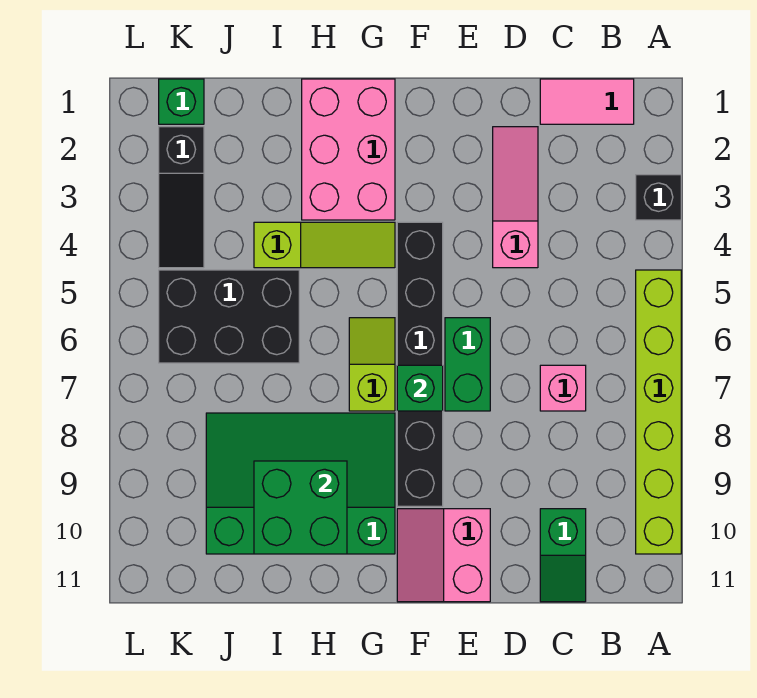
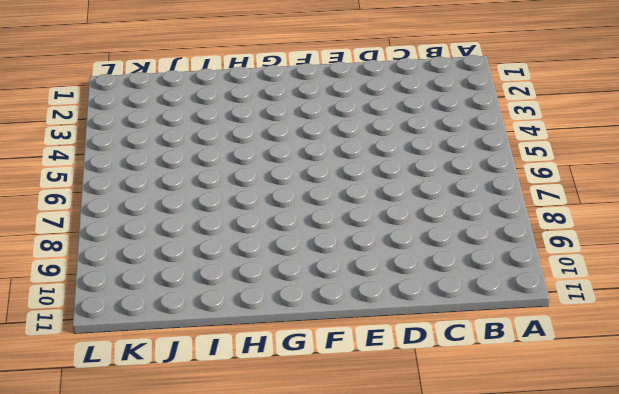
none -> black 1x1 brick [636,175,681,220]
none -> lime 1x6 brick [636,270,681,554]
none -> pink 1x2 tile [540,79,634,124]

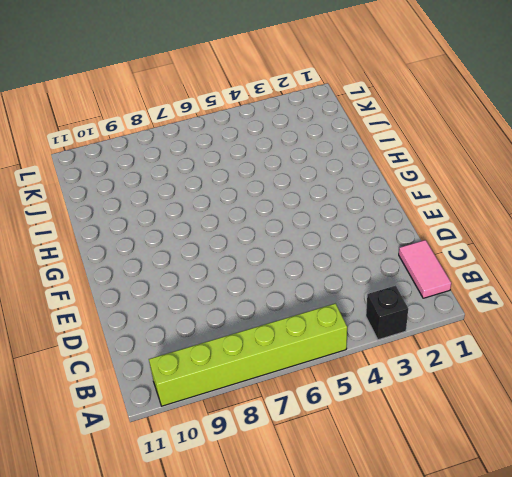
none -> pink 1x1 brick [540,365,586,411]
none -> green 1x2 slope [540,509,586,602]
none -> pink 1x3 slope [493,127,538,268]

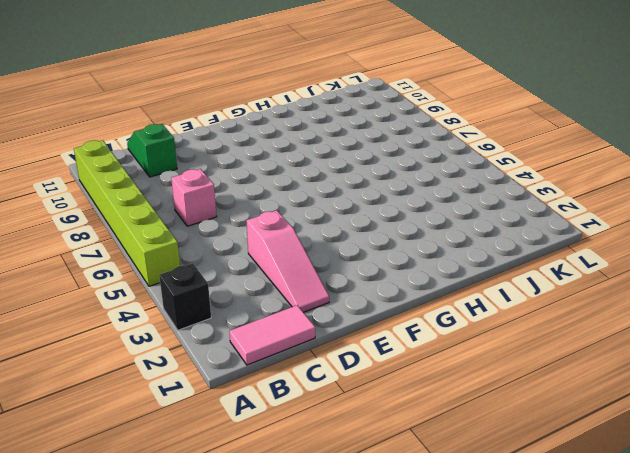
none -> green 1x2 brick [445,318,490,411]
none -> pink 2x2 slope [397,509,490,602]
none -> black 1x6 brick [397,222,443,506]

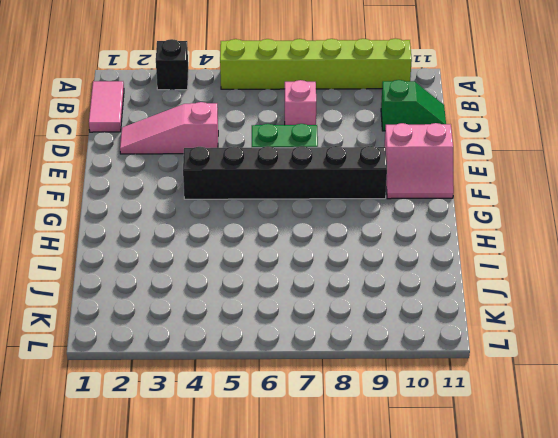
none -> pink 2x3 brick [302,79,395,220]
none -> lime 1x3 slope [254,222,395,268]
none -> lime 1x2 slope [349,318,395,411]

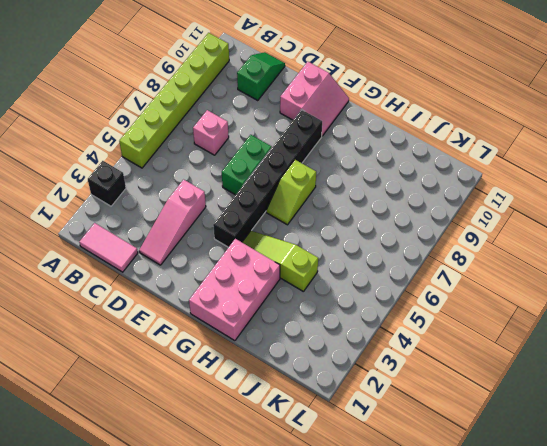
none -> green 3x4 slope [206,413,395,554]
none -> black 2x3 brick [159,270,299,363]
none -> green 1x1 brick [159,79,204,124]

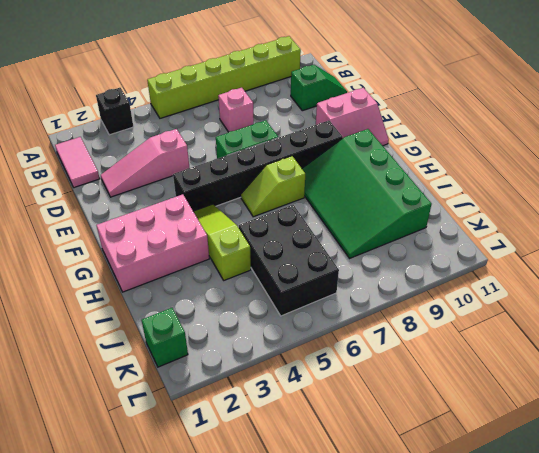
none -> black 1x3 slope [159,127,204,268]
none -> green 1x1 brick [397,365,443,411]
none -> green 2x2 brick [254,461,347,554]

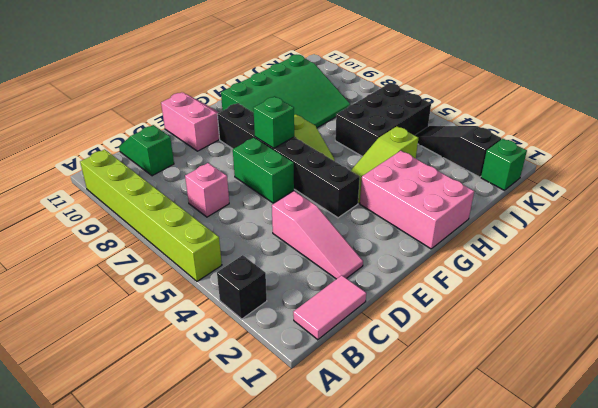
none -> green 2x2 brick [254,461,347,554]

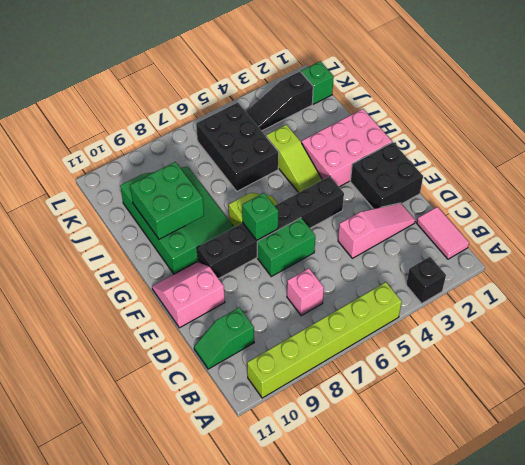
black 2x2 brick [350,142,423,209] -> none

